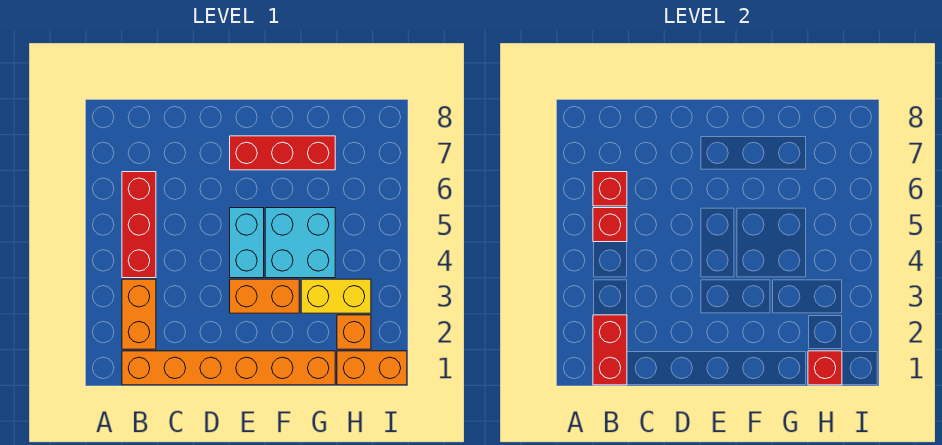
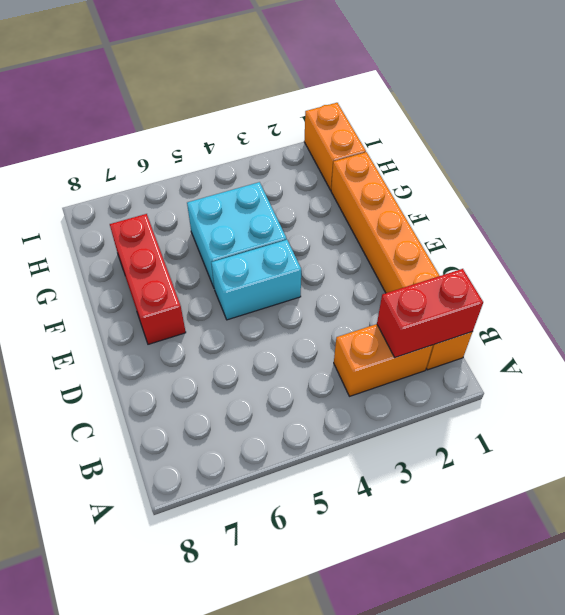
none -> red 1x3 brick [122,172,156,278]
none -> orange 1x2 brick [230,279,299,313]
none -> yellow 1x2 brick [301,279,371,313]

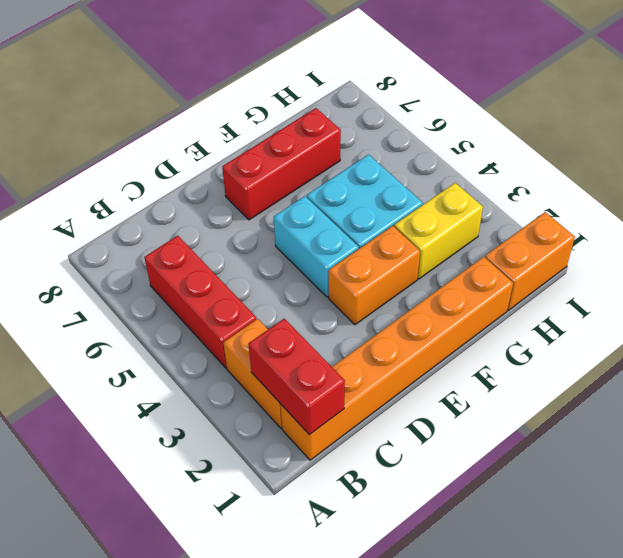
none -> orange 1x1 brick [337,315,371,349]
none -> red 1x1 brick [593,208,627,242]
none -> red 1x1 brick [593,172,627,206]

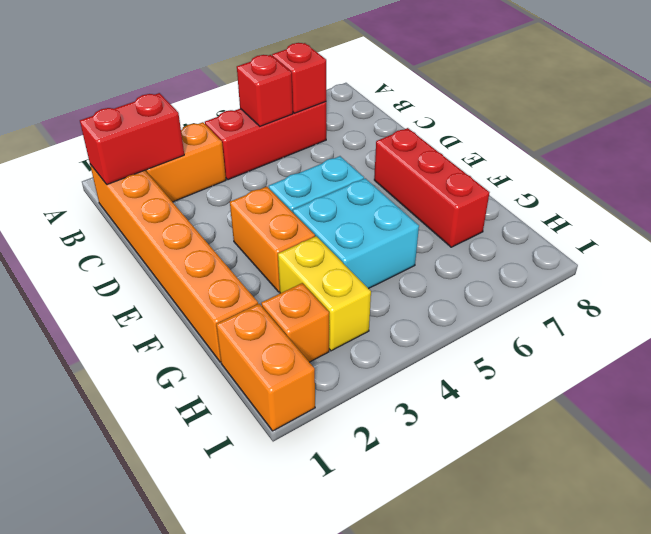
none -> red 1x1 brick [808,351,842,385]

